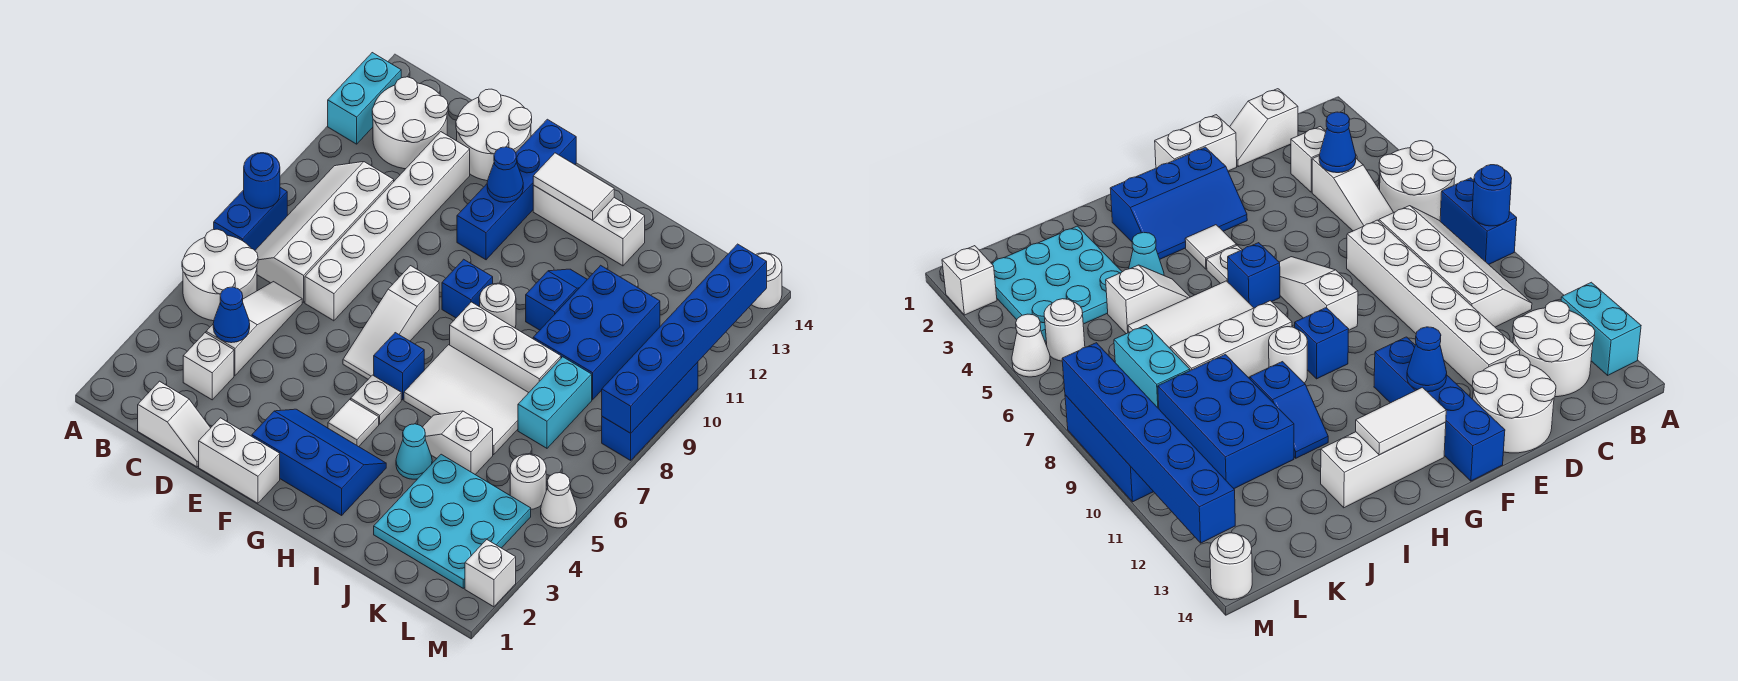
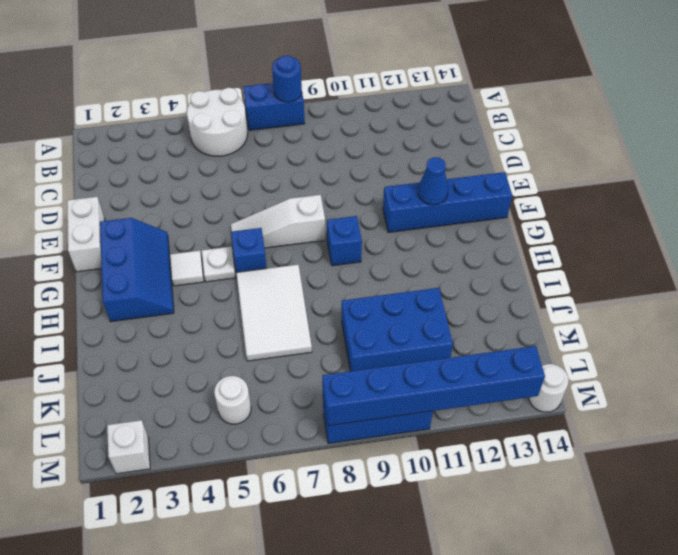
none -> cyan 1x2 brick [328,53,401,144]
none -> white 2x4 slope [255,162,394,302]
none -> white 2x2 round brick [372,77,448,169]
none -> white 1x2 slope [138,381,210,467]

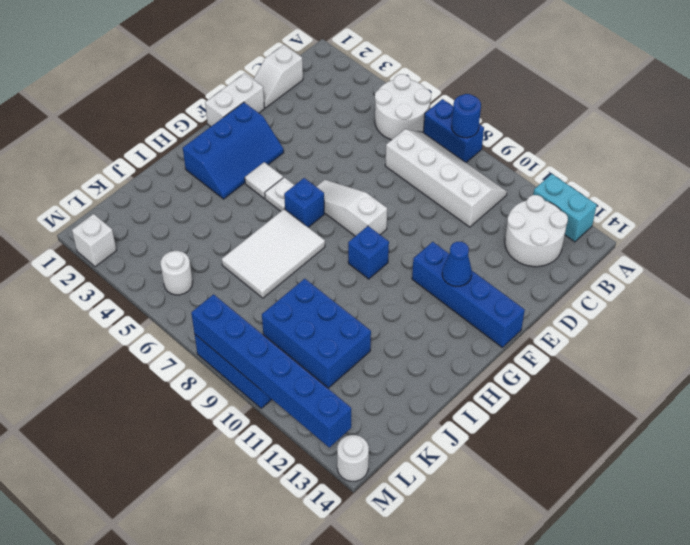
none -> white 1x1 brick [183,333,234,400]
none -> white 1x3 slope [206,282,302,375]
none -> white 1x6 brick [305,132,470,321]
none -> white 2x2 round brick [456,89,532,181]

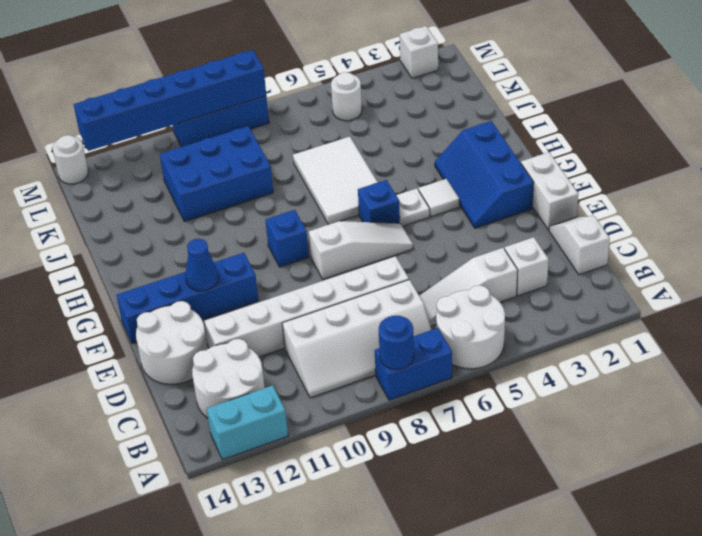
none -> white 1x3 brick [533,185,645,266]
none -> white 1x3 brick [450,302,561,392]
none -> white 1x1 round brick [480,283,516,328]
none -> cyan 1x1 cone [396,424,432,479]

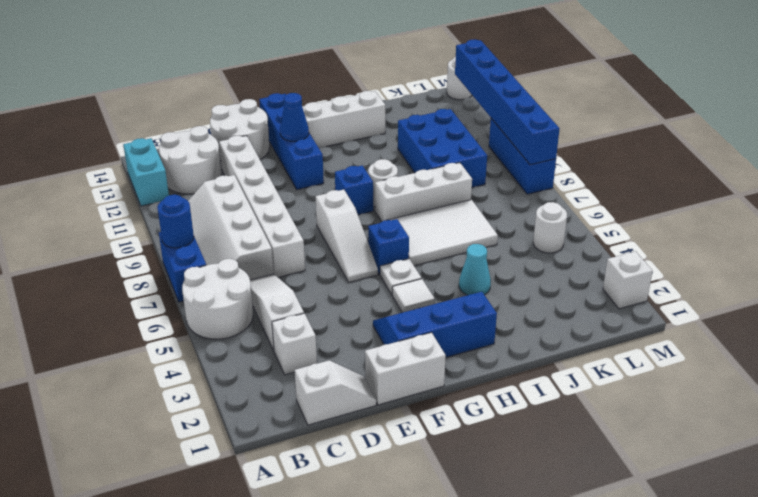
none -> white 1x2 slope [423,411,493,474]
none -> blue 1x2 slope [526,269,587,330]
none -> cyan 3x3 plate [374,454,531,588]
none -> cyan 1x2 brick [518,357,592,448]

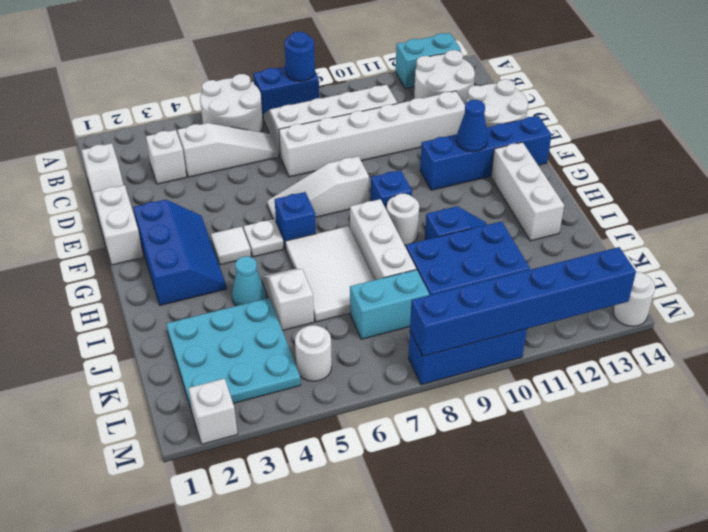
none -> white 1x1 cone [541,473,577,528]
none -> blue 1x1 cone [213,287,250,343]
none -> white 1x2 tile [533,153,614,220]

